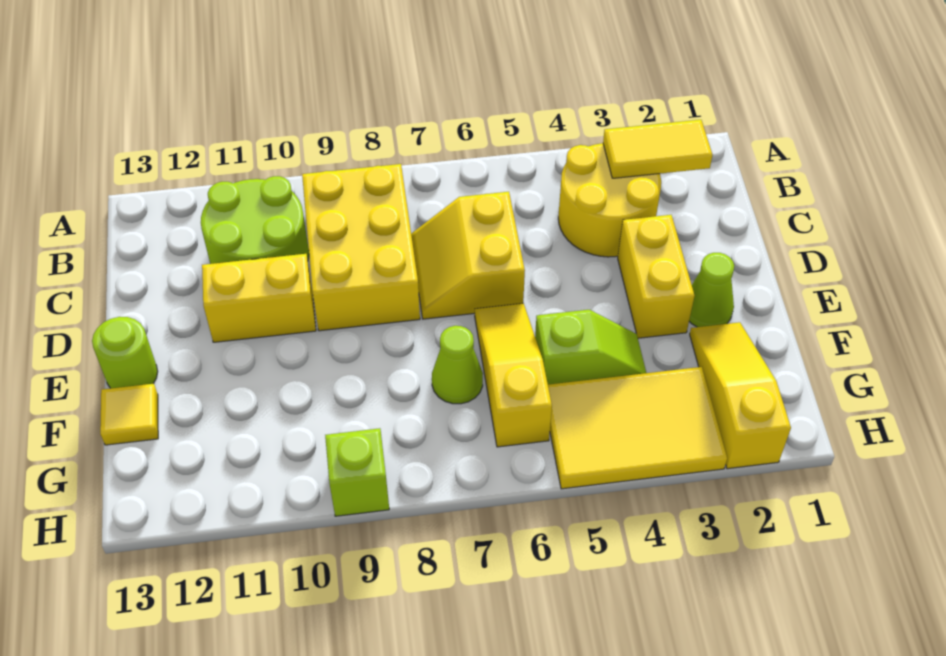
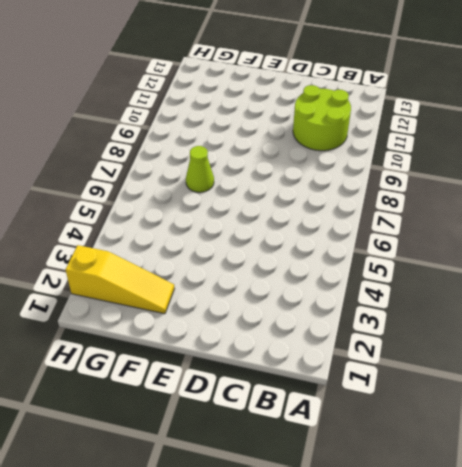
none -> yellow 2x2 round brick [558,143,661,257]
none -> yellow 2x3 brick [302,164,420,331]
none -> yellow 2x2 slope [411,192,525,319]

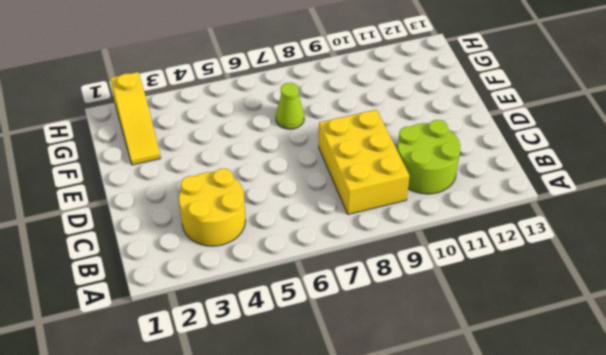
none -> yellow 2x2 slope [411,192,525,319]
none -> yellow 1x2 brick [618,215,695,338]
none -> yellow 1x2 brick [202,254,316,342]

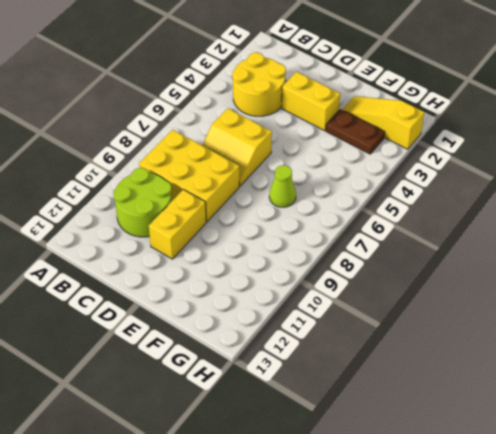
brown 1x2 plate [326,109,385,154] -> yellow 2x3 tile [548,367,727,489]
none -> lime 1x1 cone [689,253,734,327]
none -> yellow 1x3 slope [475,303,552,447]
none -> lime 1x1 round brick [92,317,158,388]

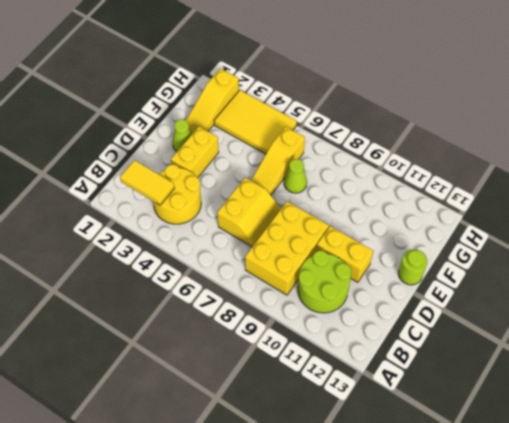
none -> lime 1x2 slope [535,310,646,385]
none -> yellow 1x1 tile [100,384,158,445]
none -> lime 1x1 brick [325,428,389,516]

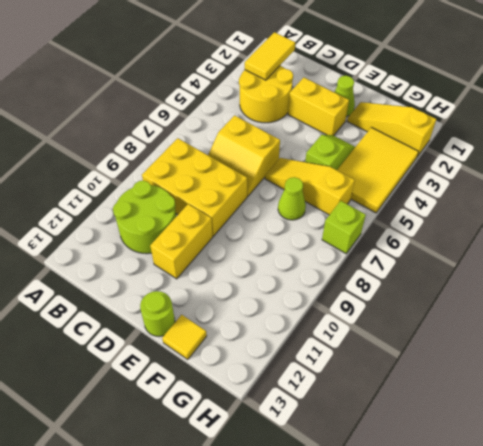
lime 1x1 brick [322,201,366,253] -> lime 1x1 brick moved to [325,428,389,516]

